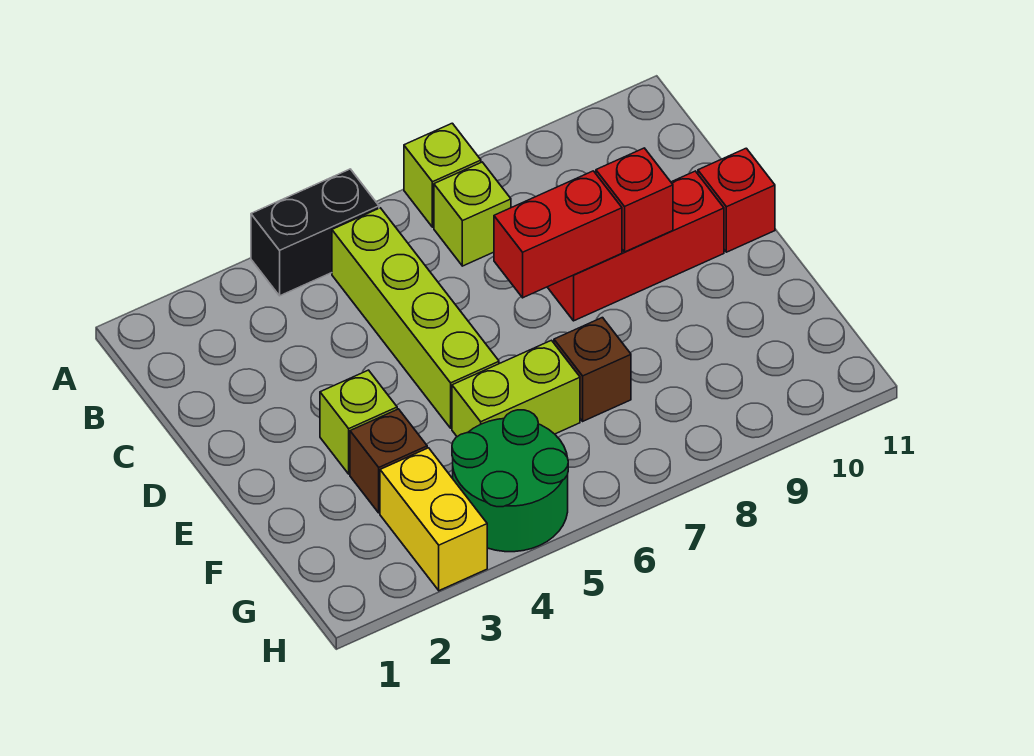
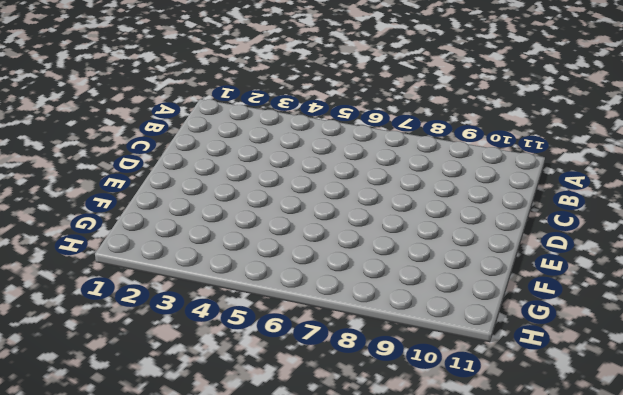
none -> black 1x2 brick [251,169,379,296]
none -> lime 1x1 brick [404,123,481,227]
none -> lime 1x4 brick [332,208,499,428]

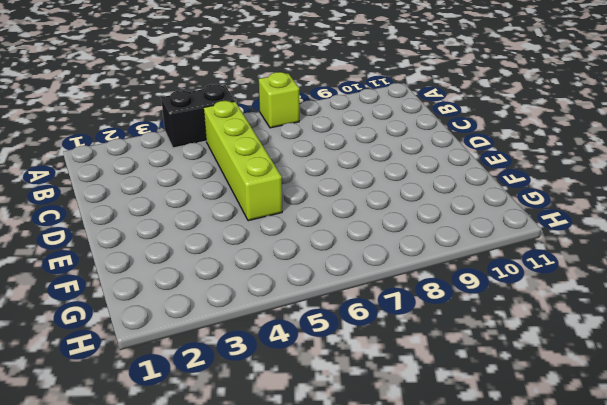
none -> lime 1x1 brick [434,162,511,266]
none -> red 1x3 brick [548,171,724,321]
none -> red 1x1 brick [698,148,775,252]

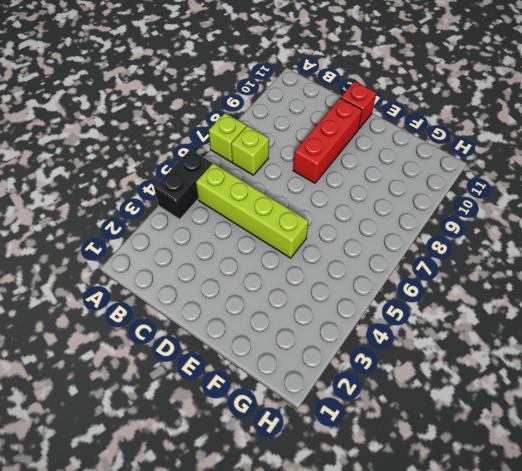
none -> lime 1x1 brick [320,370,397,474]
none -> brown 1x1 brick [350,409,427,513]
none -> lime 1x2 brick [452,340,580,437]

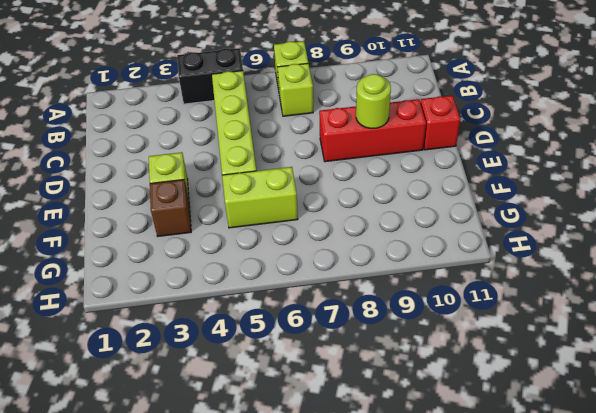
lime 1x1 round brick [356,74,391,128] -> red 1x1 brick [596,148,673,252]
none -> brown 1x1 brick [554,318,631,421]
none -> yellow 1x2 brick [380,448,487,591]
none -> green 2x2 round brick [452,410,568,552]

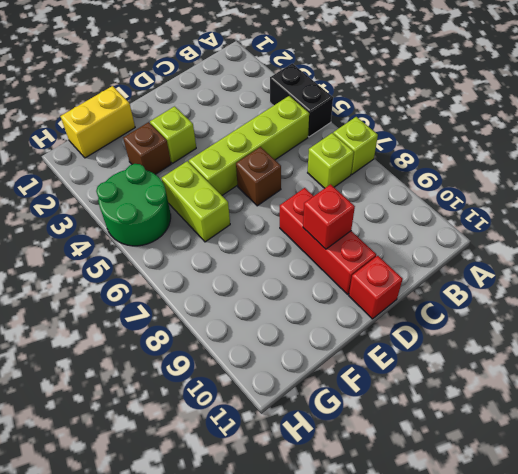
brown 1x1 brick [236,147,281,206] -> brown 1x1 brick moved to [554,318,631,421]
yellow 1x2 brick [61,86,135,158] -> yellow 1x2 brick moved to [380,448,487,591]
none -> red 1x2 brick [494,171,622,298]

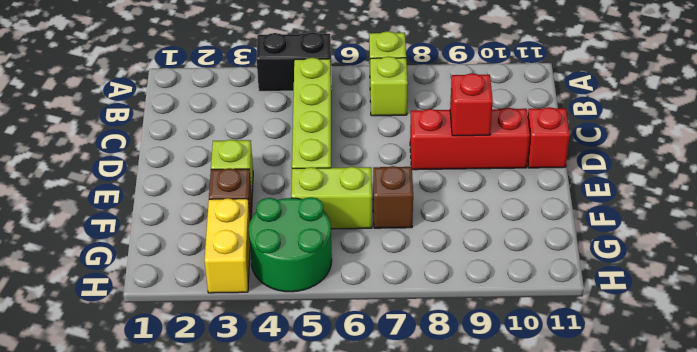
none -> red 1x2 brick [494,171,622,298]

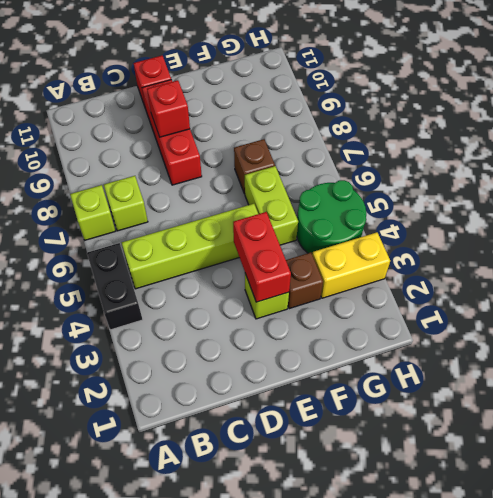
red 1x2 brick [233,212,291,302] -> red 1x2 brick moved to [494,171,622,298]

